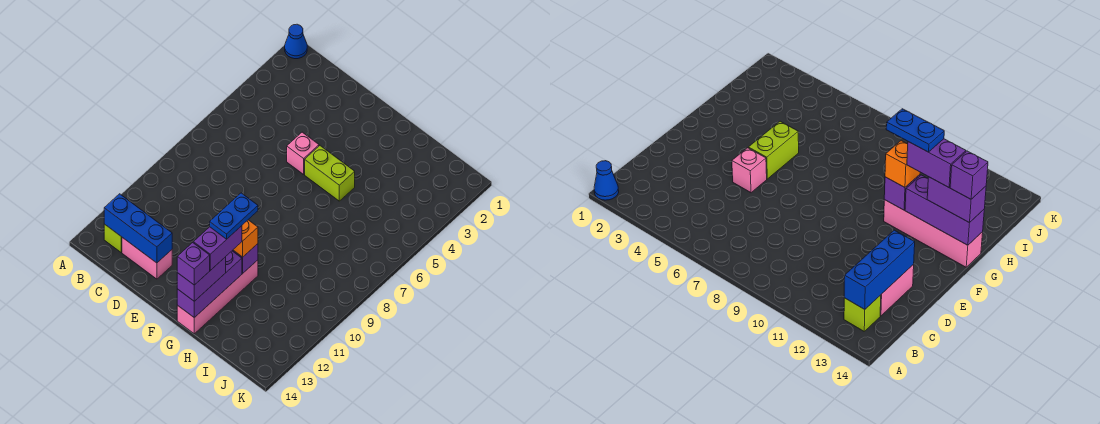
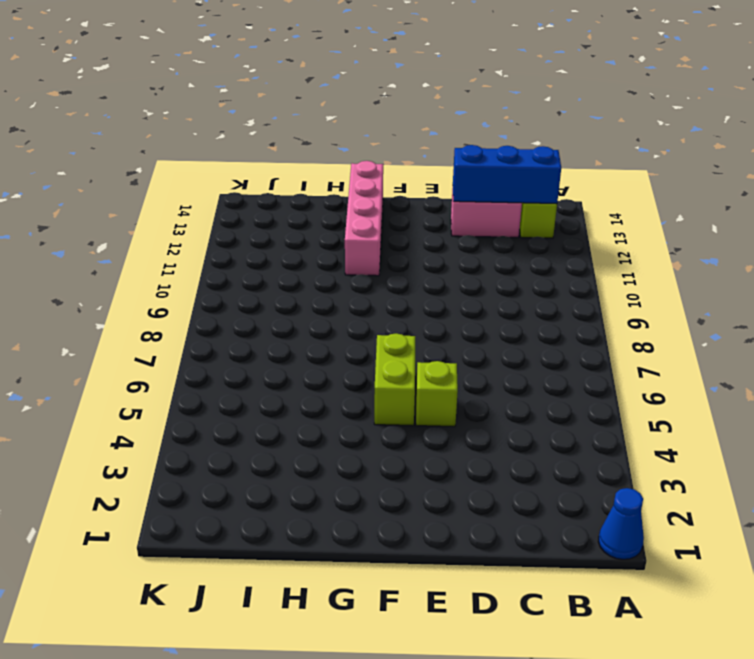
lime 1x1 brick [416,361,458,427] -> pink 1x1 brick [287,132,319,174]
lime 1x2 brick [374,333,415,426] -> lime 1x2 brick turned to [305,146,355,201]
none -> purple 1x1 brick [232,244,258,273]
none -> purple 1x3 brick [177,251,242,318]
none -> orange 1x1 brick [233,220,258,257]

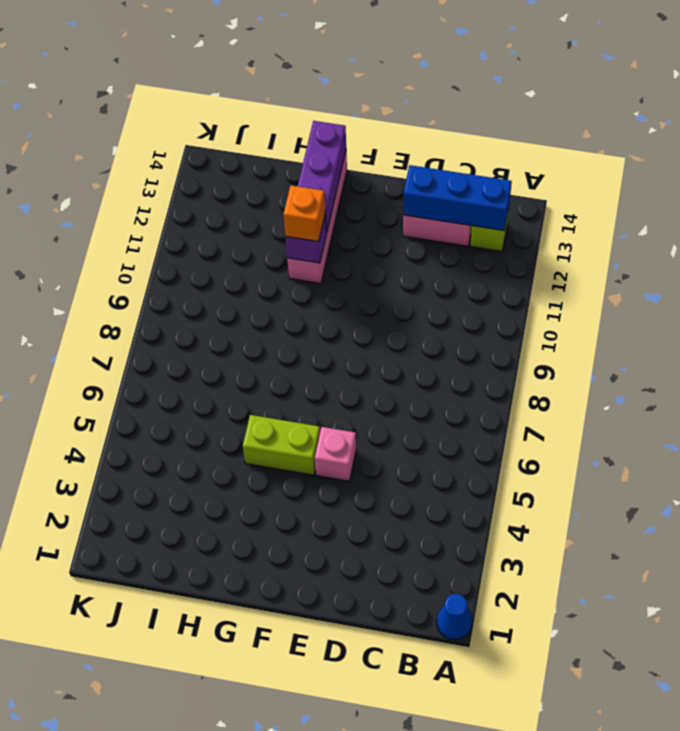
none -> purple 1x2 brick [177,257,226,301]
none -> purple 1x2 brick [193,226,242,270]
none -> purple 1x1 brick [177,243,210,285]

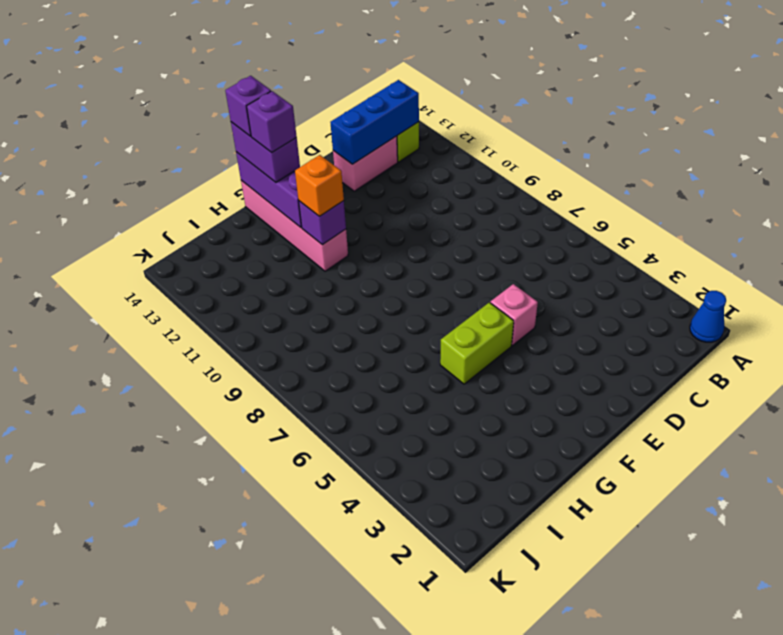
purple 1x1 brick [247,91,297,153] -> purple 1x2 brick [193,226,242,270]
none -> blue 1x2 plate [210,193,258,239]

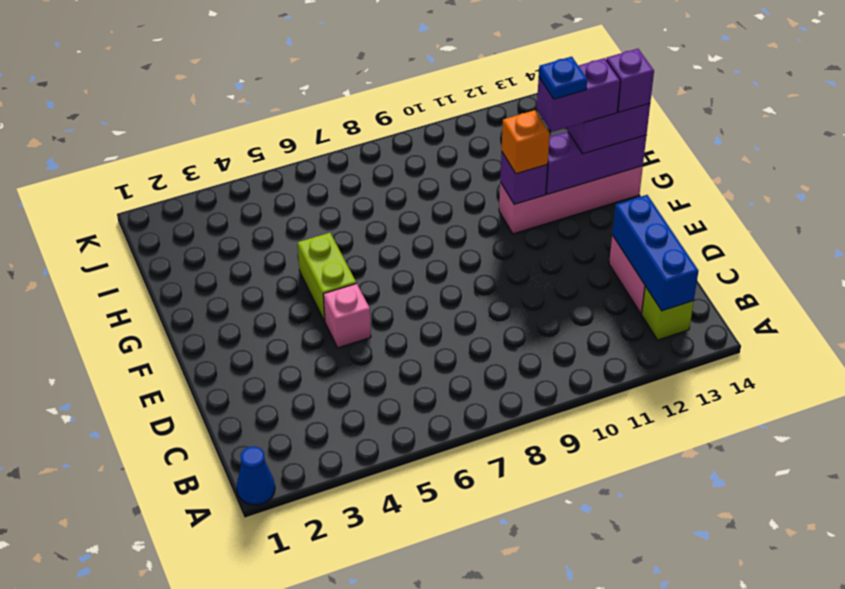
blue 1x1 plate [539,57,587,99] -> blue 1x2 plate [210,193,258,239]

